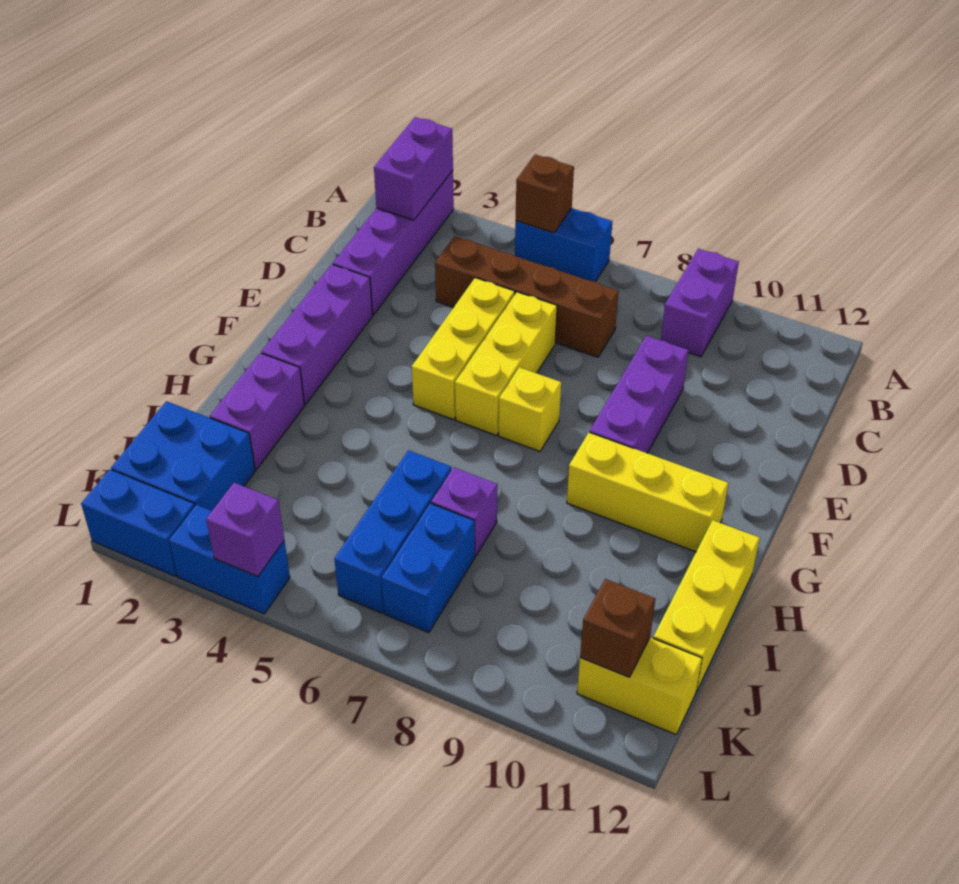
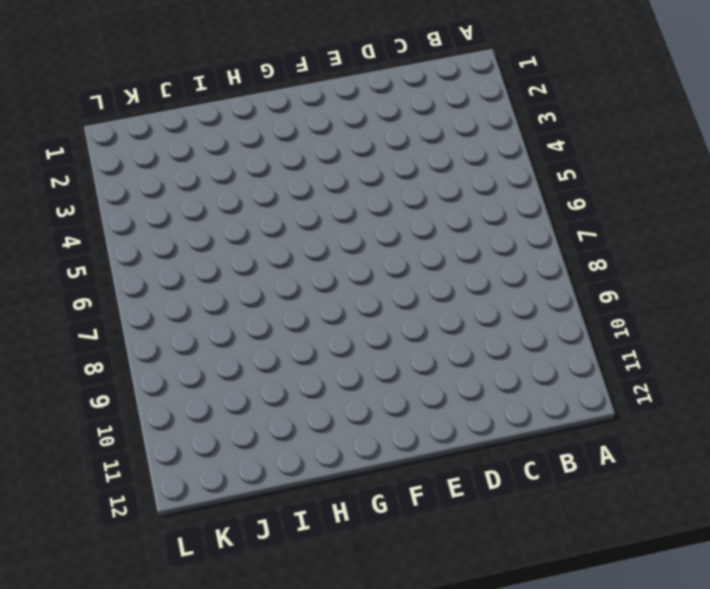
none -> purple 1x4 brick [333,171,454,315]
none -> blue 1x2 brick [515,208,612,282]
none -> purple 1x2 brick [661,249,739,357]

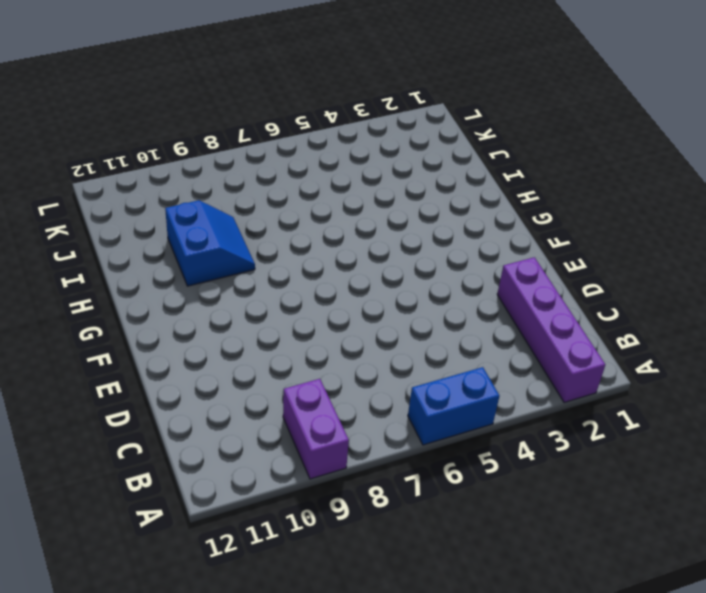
blue 2x2 slope [165,200,255,286] -> none
none -> brown 1x4 brick [435,236,619,357]
none -> yellow 1x3 brick [412,278,515,420]
none -> yellow 1x3 brick [455,292,557,436]

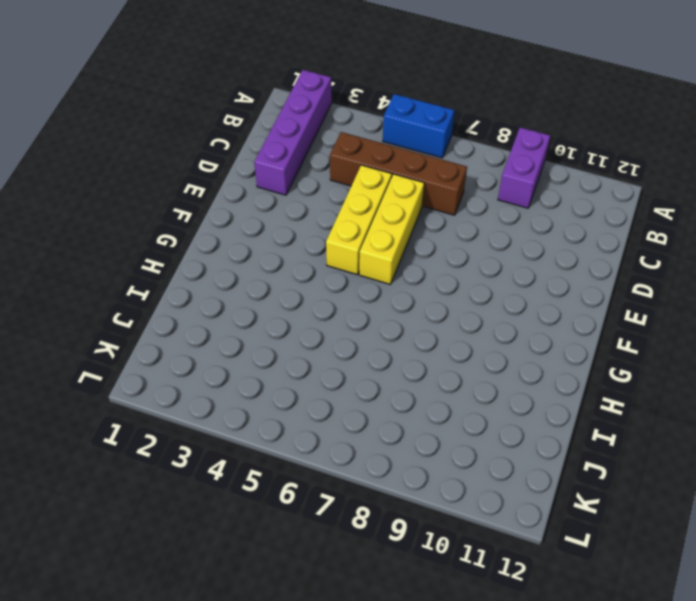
none -> purple 1x3 brick [590,336,689,453]
none -> purple 1x3 brick [262,264,373,405]
none -> yellow 1x1 brick [499,367,561,451]

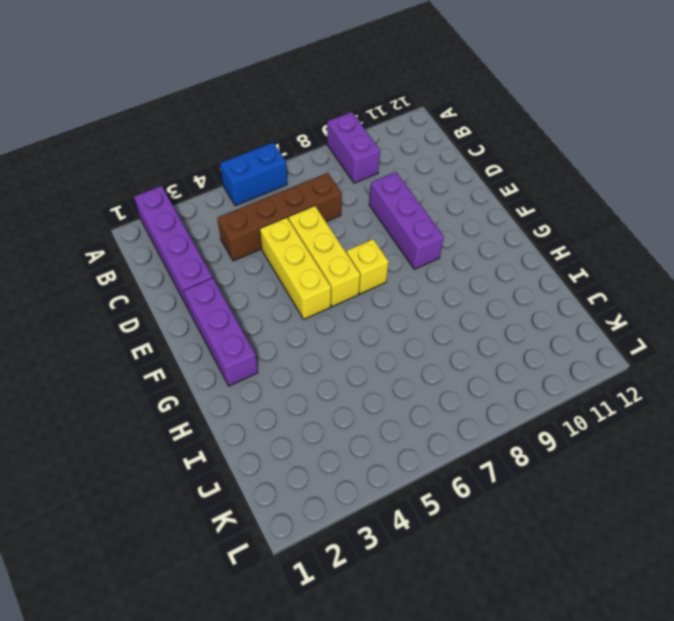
none -> yellow 1x3 brick [567,432,728,552]
none -> purple 1x2 brick [210,353,304,470]
none -> yellow 1x3 brick [653,520,760,692]

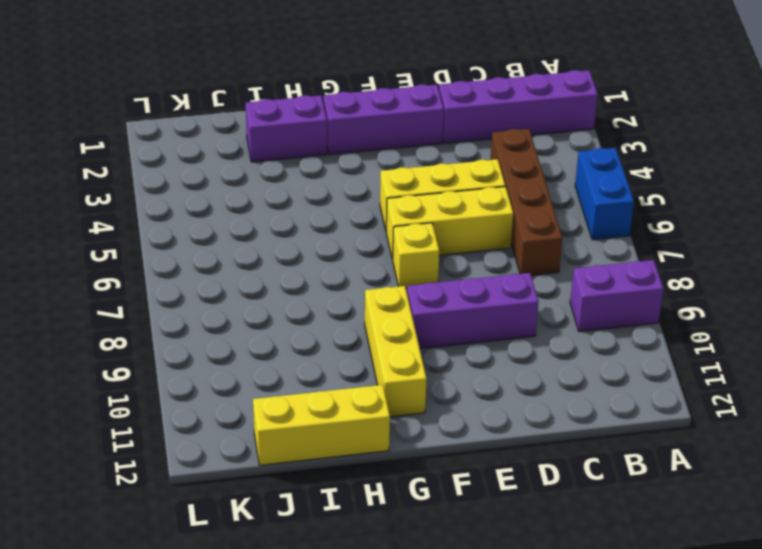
none -> blue 1x3 brick [334,450,451,613]
none -> purple 1x1 brick [431,468,498,556]
none -> blue 2x2 brick [111,401,255,511]

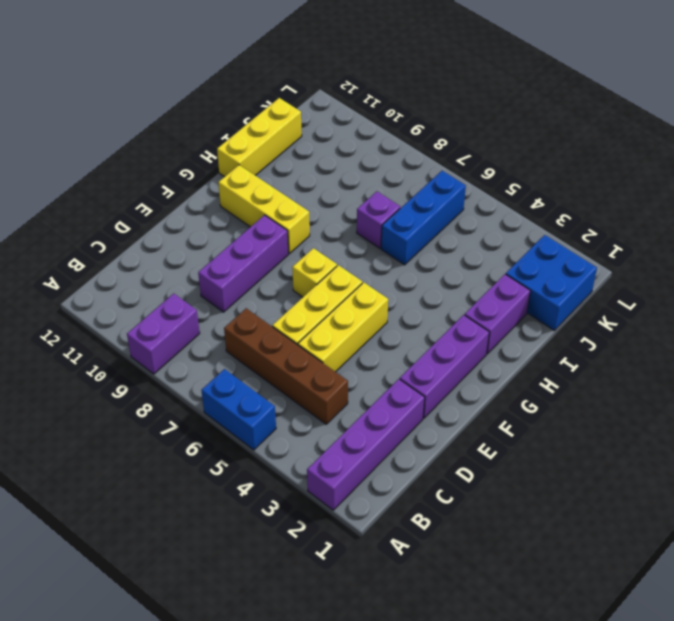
none -> blue 1x2 brick [382,503,475,633]
none -> yellow 1x2 brick [577,638,702,735]
none -> blue 1x2 brick [81,469,195,576]

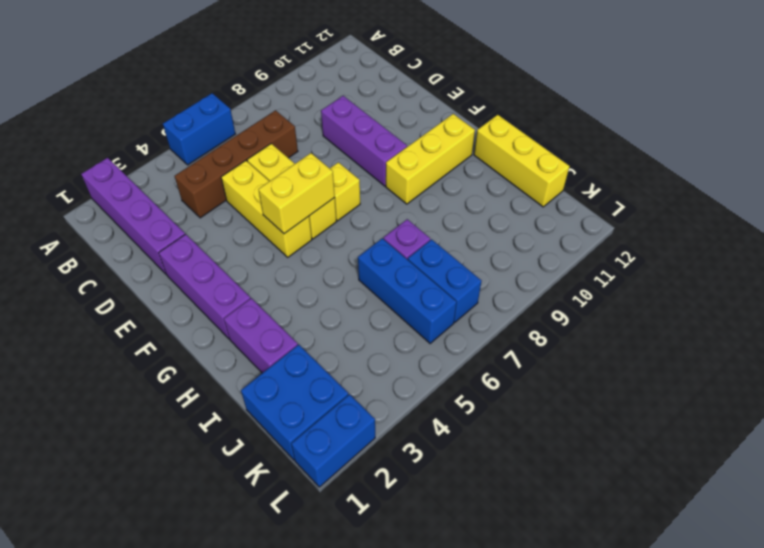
yellow 1x2 brick [258,153,335,234] -> yellow 1x2 brick moved to [577,638,702,735]
none -> purple 1x2 brick [661,249,739,357]
none -> blue 1x2 brick [169,505,290,614]
none -> purple 1x2 brick [374,117,453,220]

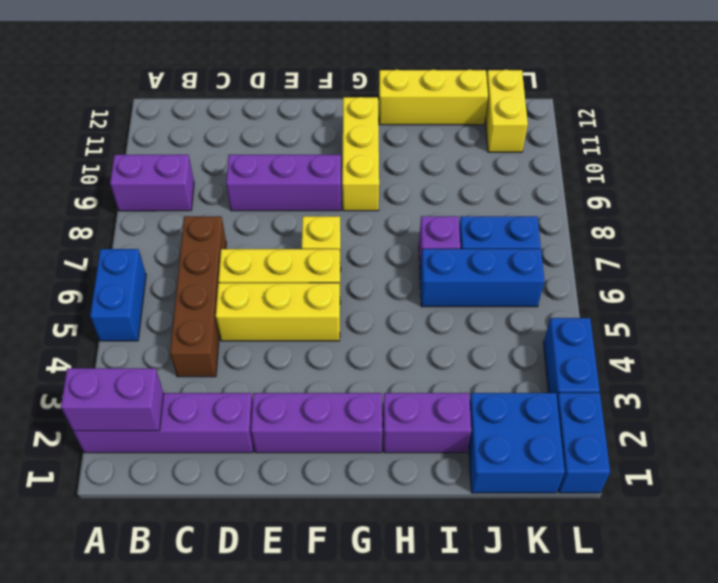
none -> brown 1x1 brick [516,155,574,233]
none -> brown 1x1 brick [580,579,655,677]
none -> purple 1x1 brick [206,483,284,577]

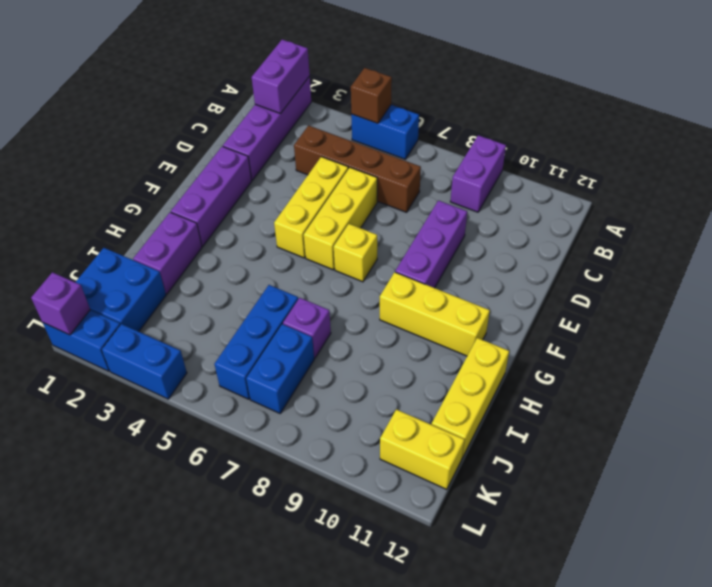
purple 1x1 brick [31,272,90,335] -> purple 1x1 brick moved to [206,483,284,577]
none -> brown 1x1 brick [580,579,655,677]

